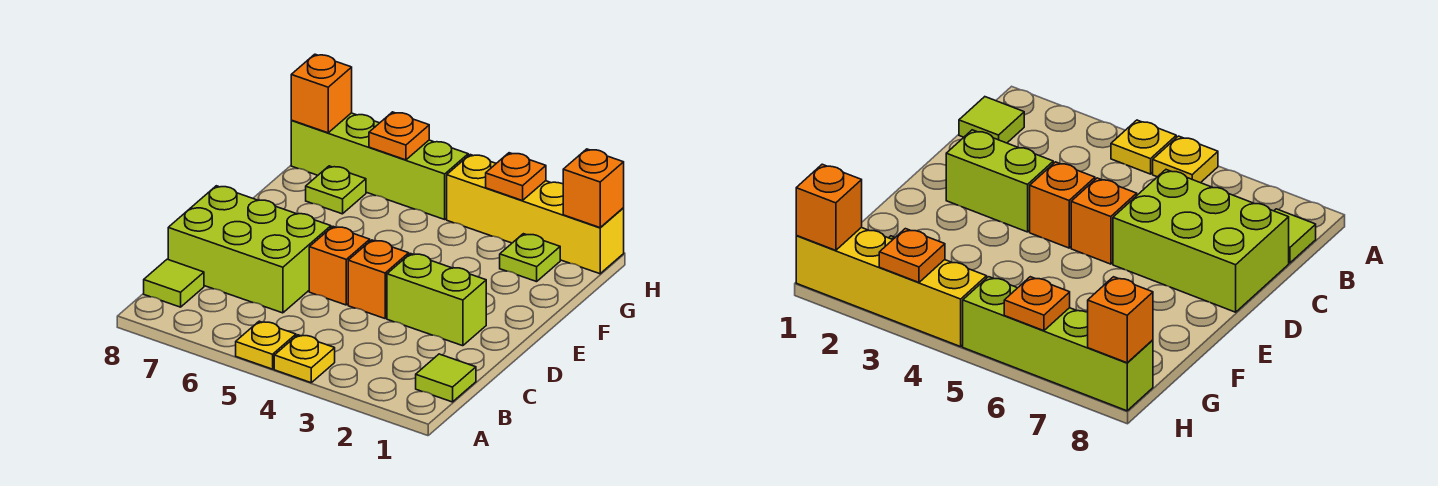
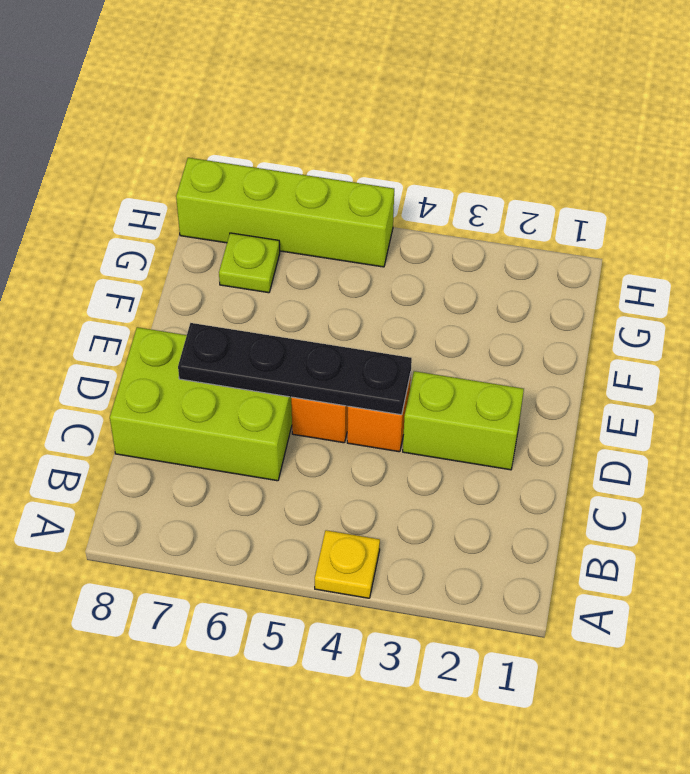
black 1x4 plate [178,323,412,415] -> none
none -> yellow 1x1 plate [236,321,296,369]
none -> lime 1x1 tile [416,354,476,402]
none -> lime 1x1 tile [144,259,204,307]

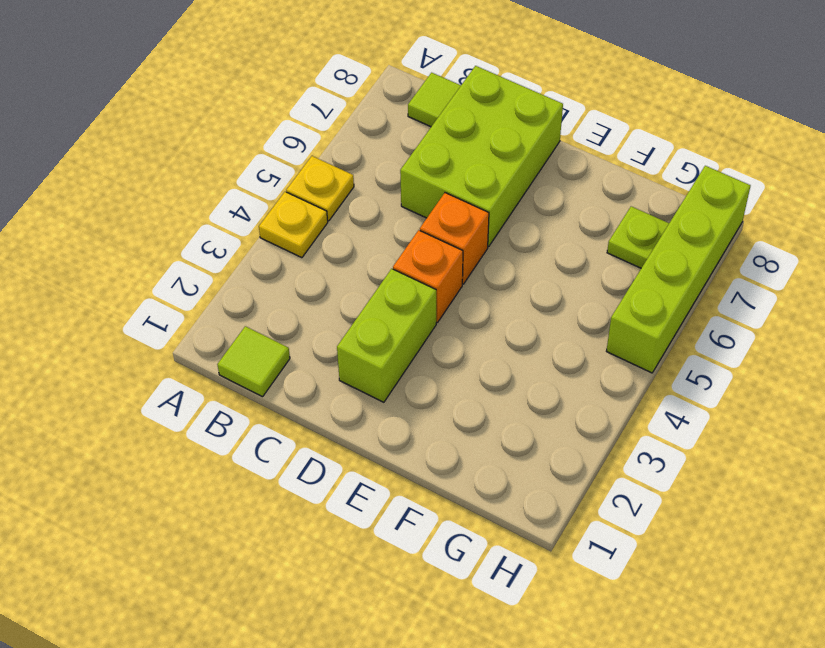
none -> lime 1x1 plate [500,234,560,282]
none -> yellow 1x4 brick [447,155,624,274]
none -> orange 1x1 brick [563,149,624,228]

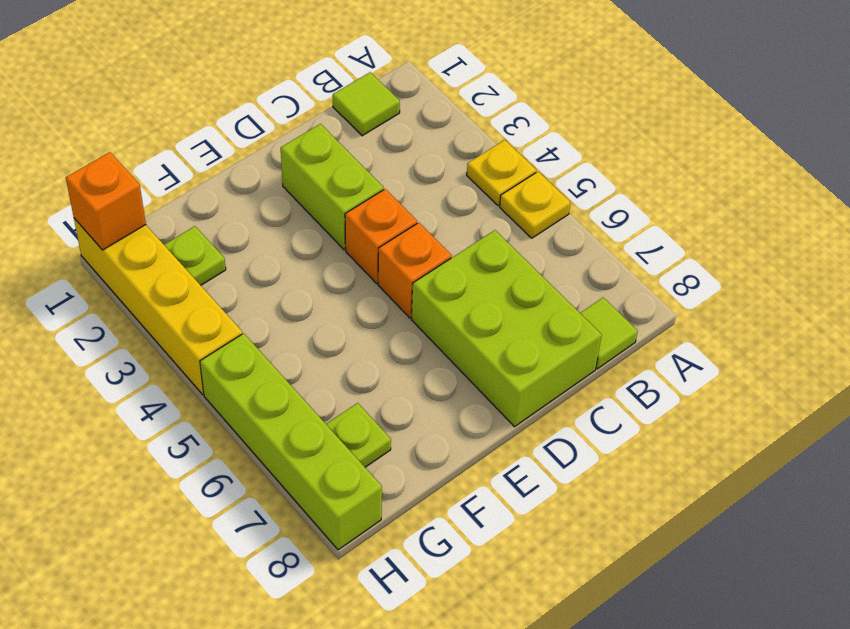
none -> orange 1x1 plate [486,153,546,201]
none -> orange 1x1 plate [369,112,429,160]
none -> orange 1x1 brick [291,54,352,133]

